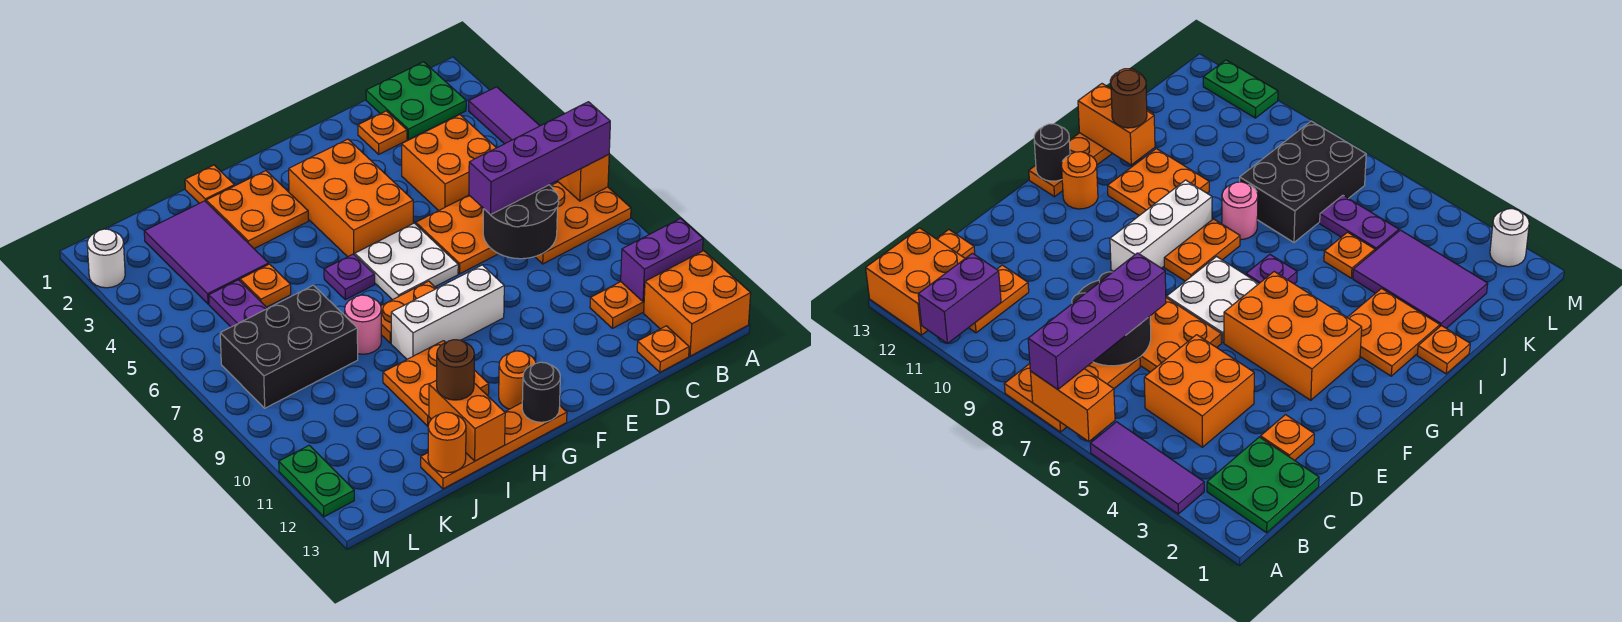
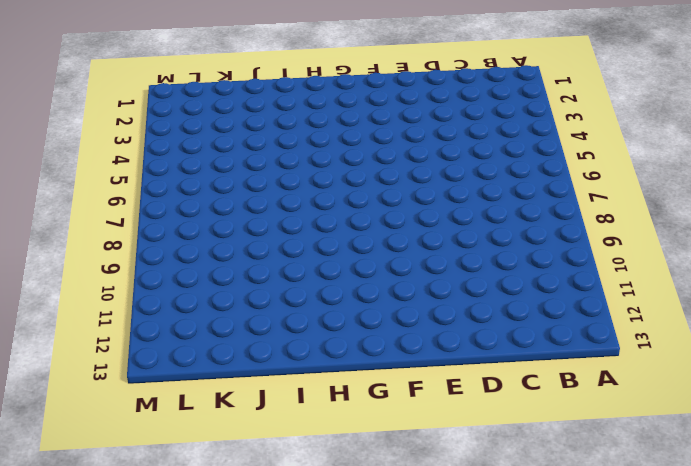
none -> purple 1x3 tile [469,87,540,144]
none -> orange 2x3 plate [535,182,631,264]
none -> orange 2x2 brick [644,251,751,356]
none -> green 2x2 plate [366,62,466,140]

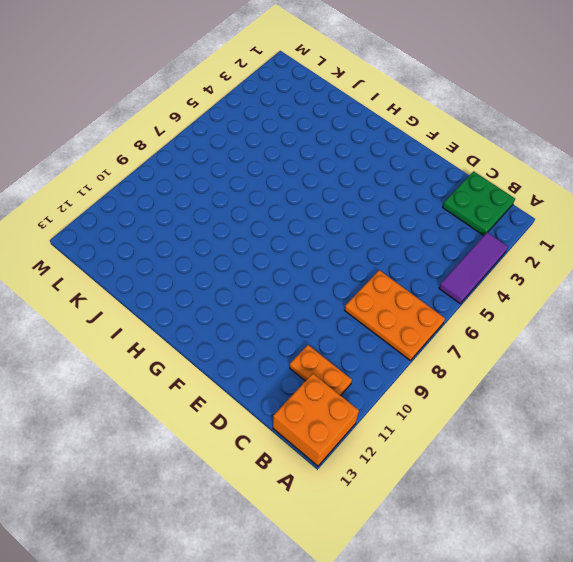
none -> orange 2x2 brick [402,115,496,211]
none -> orange 1x1 plate [637,326,689,372]
none -> orange 1x1 plate [358,111,407,154]
none -> orange 2x2 plate [416,195,498,274]

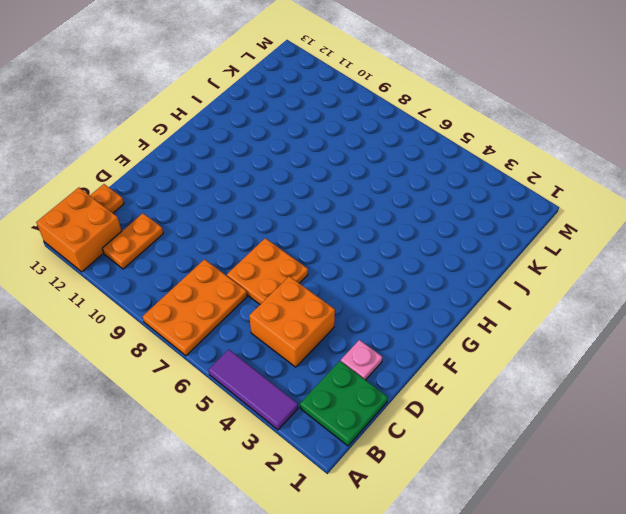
pink 1x1 plate [341,340,382,380] -> orange 1x1 plate [358,111,407,154]
none -> orange 2x3 brick [289,139,413,257]
none -> white 2x2 plate [355,223,458,300]
none -> white 1x3 brick [391,265,504,359]
none -> orange 1x2 plate [381,281,436,343]

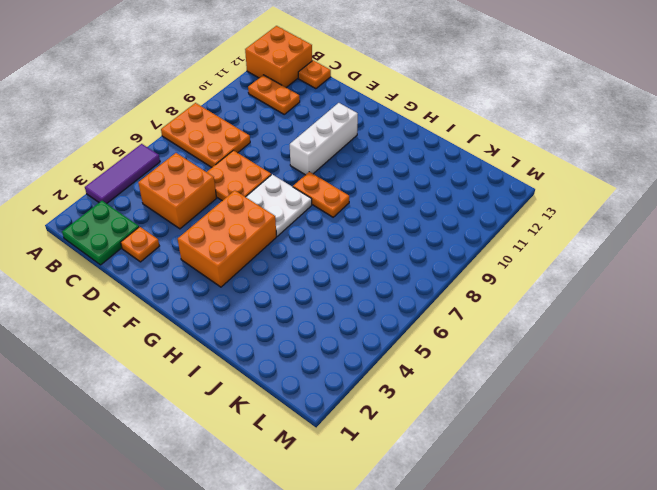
white 1x3 brick [290,103,358,175] -> white 1x3 brick turned to [391,265,504,359]
none -> orange 1x1 round brick [499,351,536,409]
none -> orange 1x4 plate [421,403,567,489]
none -> orange 2x2 plate [206,171,308,249]
none -> purple 1x1 plate [324,254,375,300]

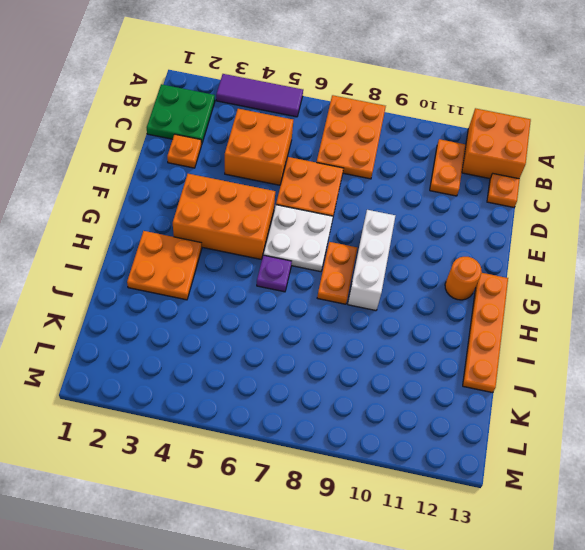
none -> orange 2x2 plate [383,341,489,426]
none -> orange 1x1 plate [185,165,234,203]
none -> pink 1x1 round brick [345,295,381,354]
none -> purple 2x3 tile [144,201,269,304]

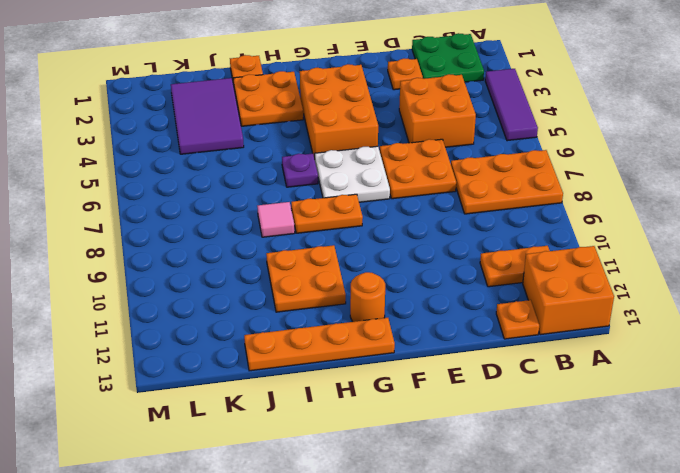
pink 1x1 tile [257,202,295,237] -> pink 1x1 round brick [345,295,381,354]
none -> white 1x3 brick [391,265,504,359]
none -> orange 1x1 plate [240,264,291,307]
none -> black 2x3 brick [220,285,358,408]
none -> purple 1x2 plate [209,280,267,327]

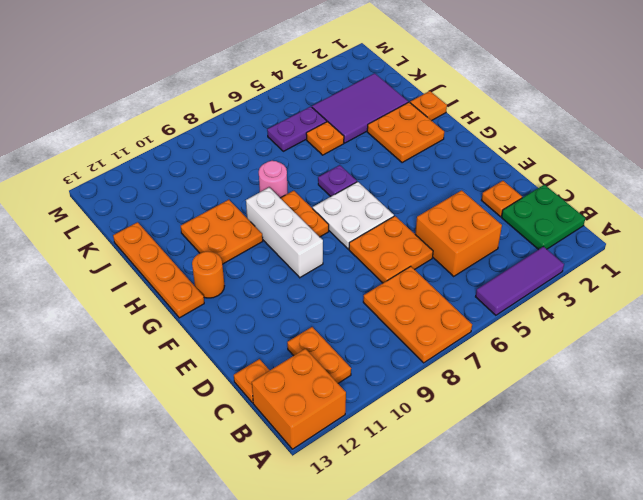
none -> orange 2x3 brick [289,139,413,257]
none -> black 2x3 brick [220,285,358,408]
none -> white 1x1 round brick [87,229,125,288]
none -> green 1x2 plate [279,445,354,517]

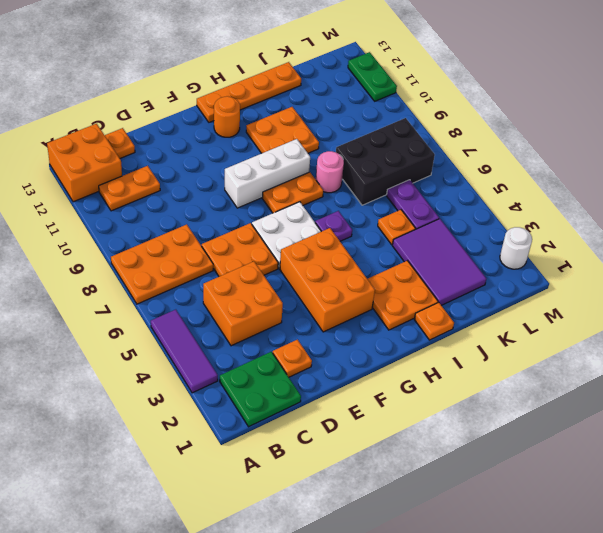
none -> orange 1x2 brick [558,155,609,201]
none -> purple 1x2 brick [621,218,703,302]
none -> black 2x2 round brick [483,185,559,259]
none -> black 1x1 round brick [522,362,560,422]

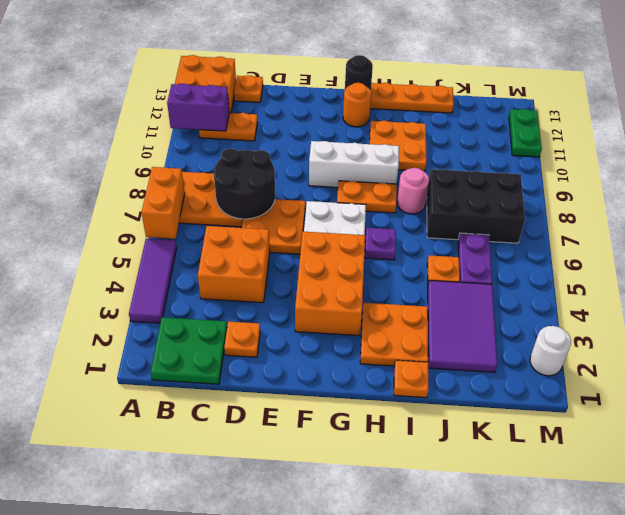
none -> orange 1x2 brick [429,380,505,461]
none -> orange 1x1 round brick [428,412,466,473]
none -> purple 1x4 brick [469,102,610,215]
none -> brown 1x1 round brick [437,340,474,400]

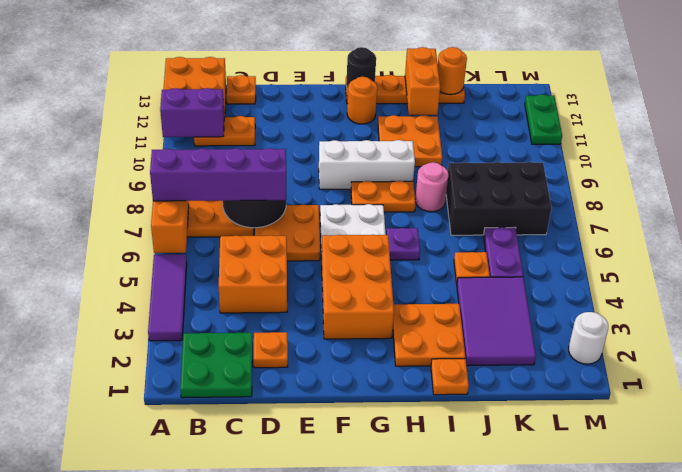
none -> brown 1x1 round brick [437,340,474,400]

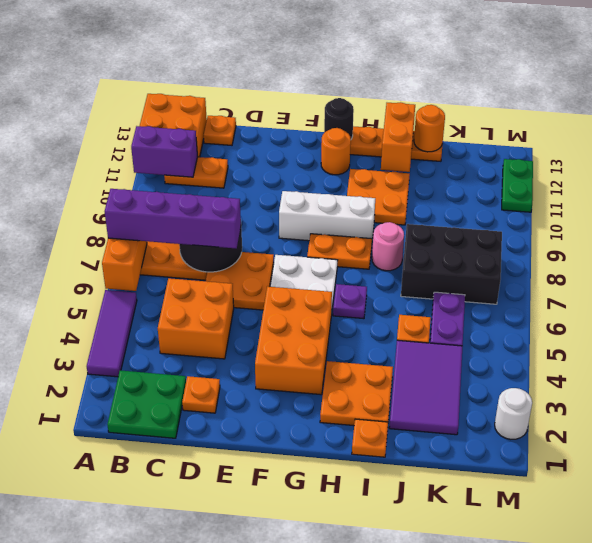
none -> brown 1x1 round brick [437,340,474,400]

